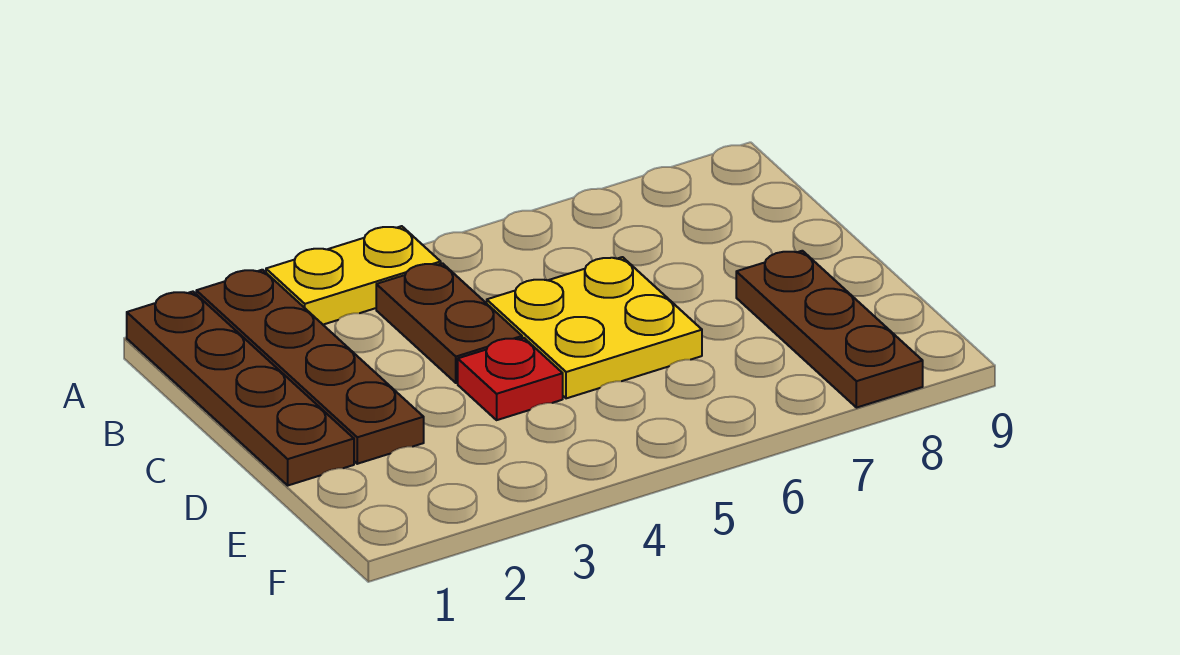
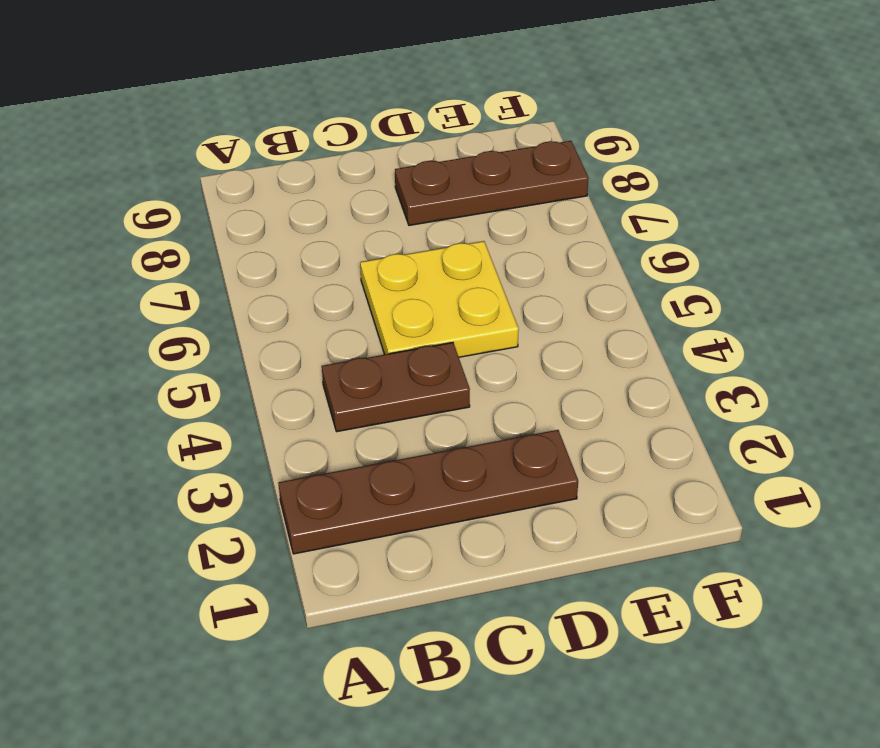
none -> brown 1x4 plate [127,292,354,485]
none -> yellow 1x2 plate [266,226,441,325]

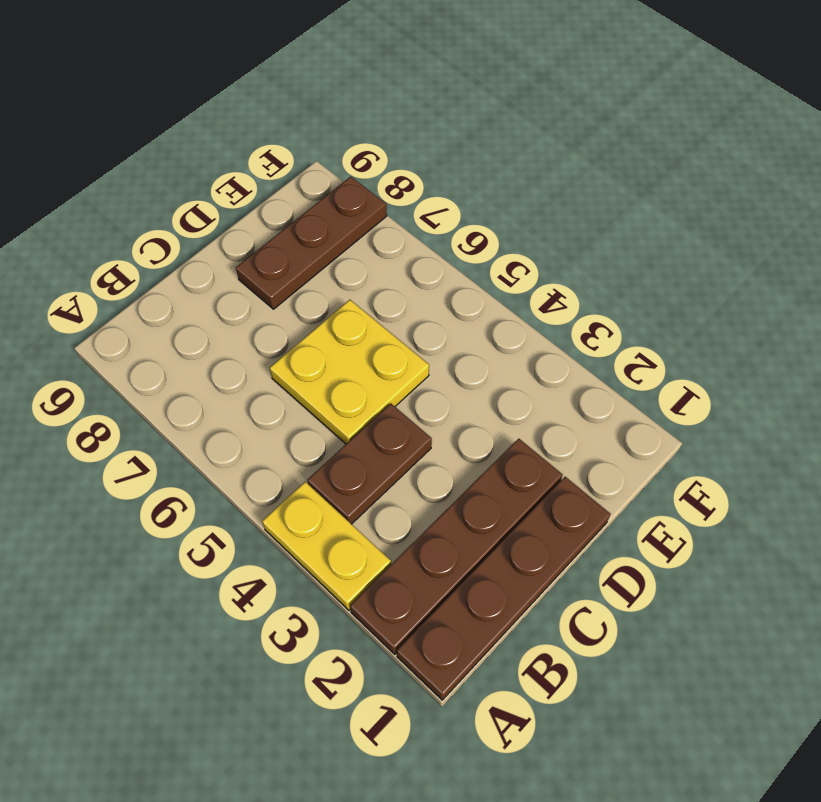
none -> red 1x1 plate [458,338,563,420]

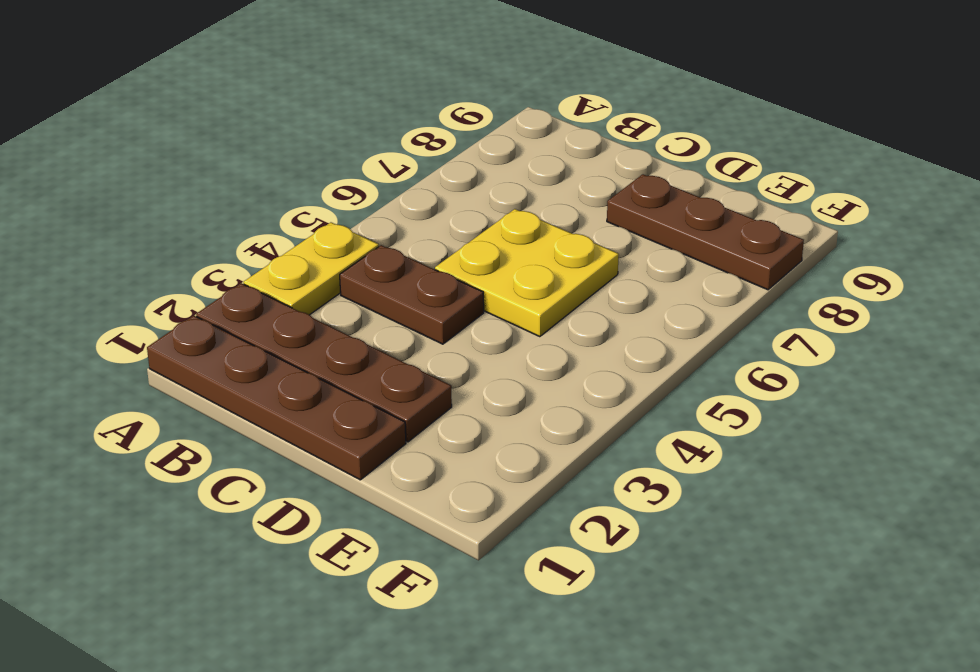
none -> red 1x1 plate [458,338,563,420]

